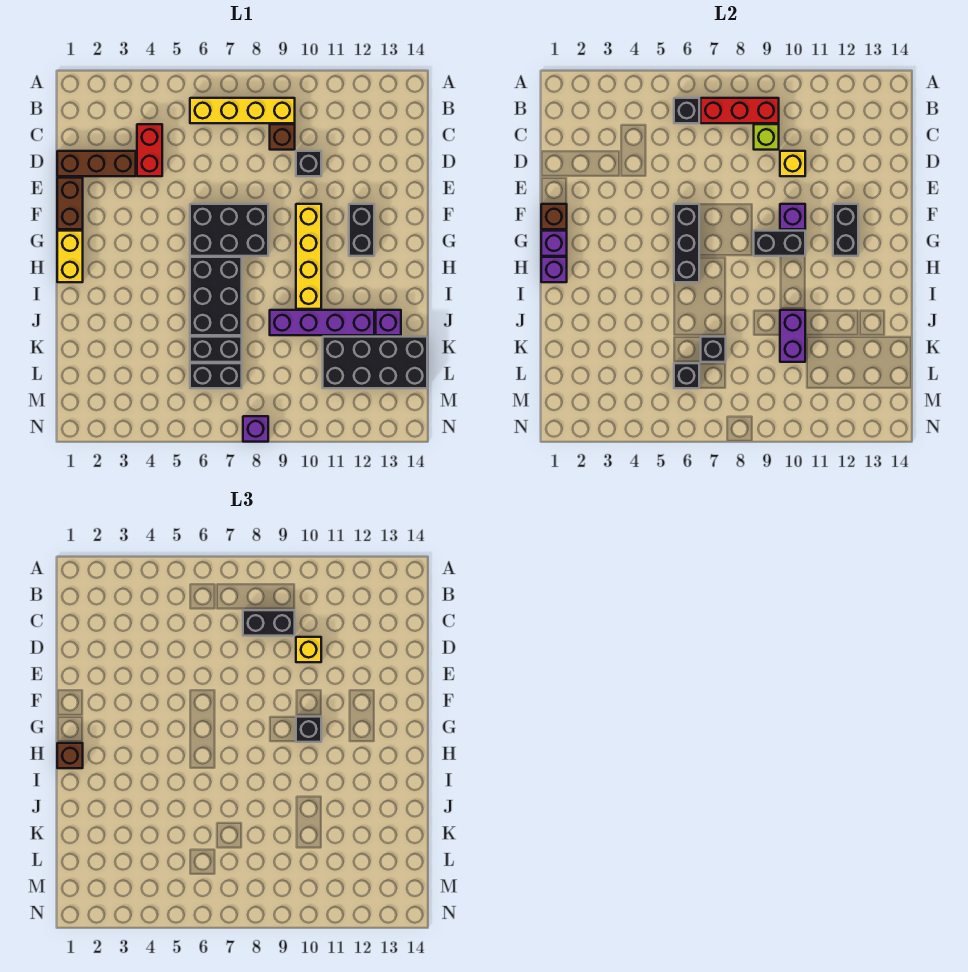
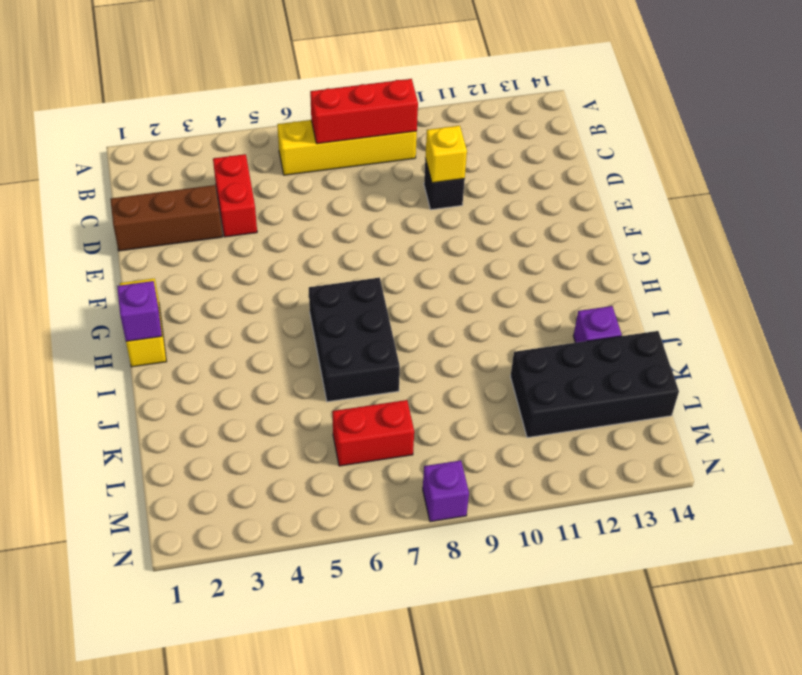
red 1x2 brick [332,400,414,466] -> black 1x2 brick [190,363,242,388]
none -> brown 1x1 brick [270,124,295,150]
none -> brown 1x2 brick [57,178,83,229]
none -> black 2x3 brick [190,204,268,256]
none -> yellow 1x4 brick [296,204,321,309]

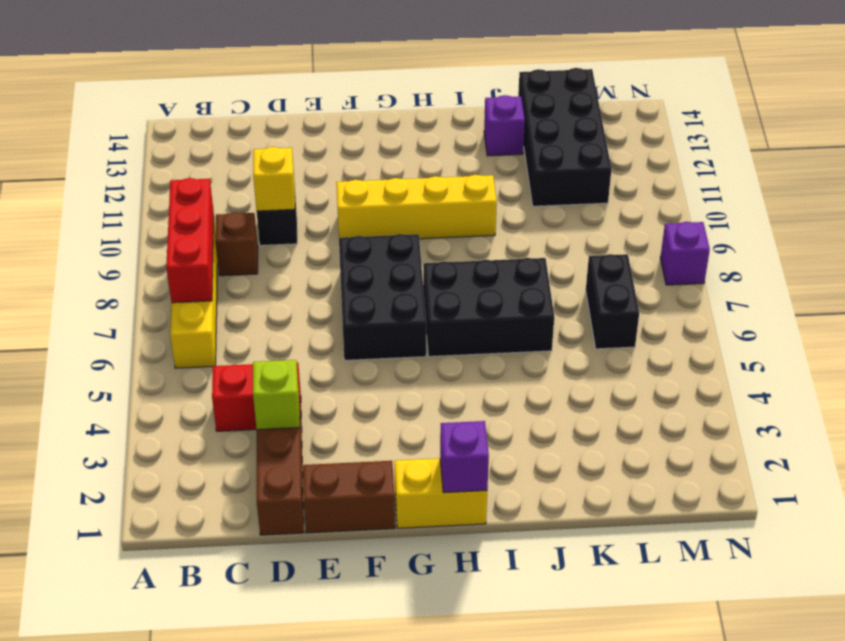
lime 1x1 brick [253,360,300,430] -> lime 1x1 brick moved to [754,124,779,150]
none -> black 1x2 brick [349,204,374,256]
none -> purple 1x4 brick [270,310,374,335]
none -> black 1x2 brick [190,337,242,362]
none -> black 1x1 brick [674,98,699,123]

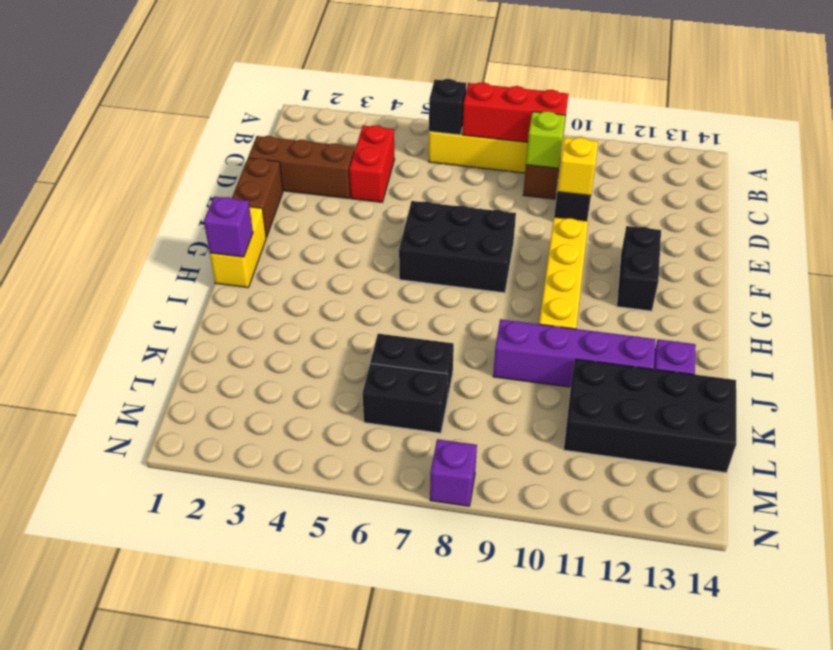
none -> black 2x3 brick [190,257,242,335]
none -> brown 1x1 brick [541,204,567,229]
none -> black 1x3 brick [674,204,699,282]
none -> purple 1x1 brick [780,204,805,229]

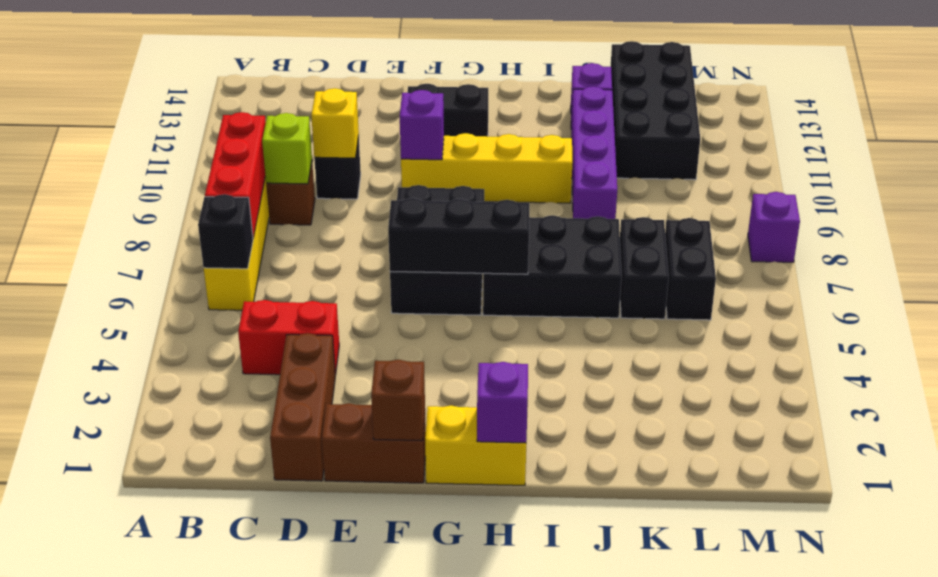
none -> black 1x2 brick [833,204,858,256]
none -> purple 1x1 brick [541,231,567,256]
none -> black 1x2 brick [754,231,805,256]
none -> purple 1x2 brick [780,310,805,362]

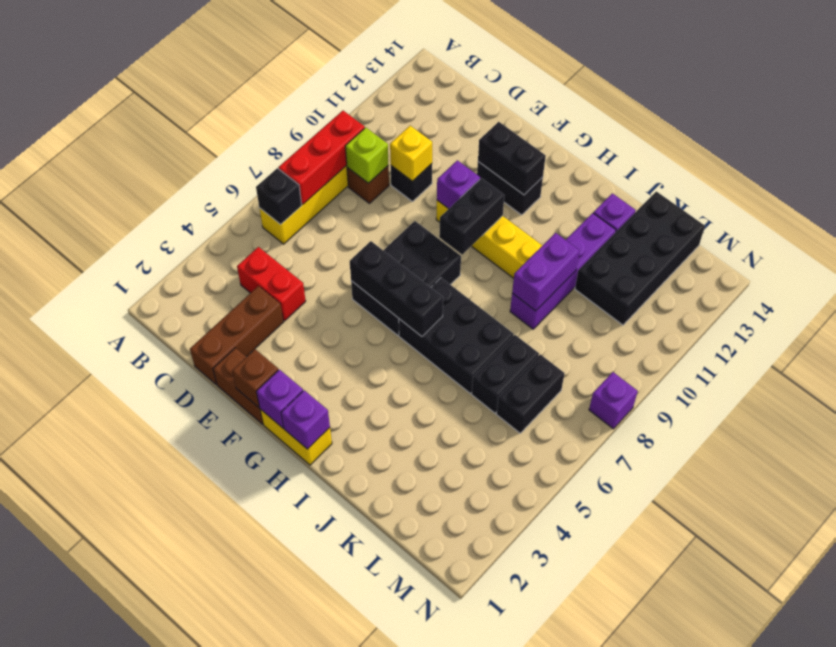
purple 1x2 brick [512,233,580,311] -> purple 1x2 brick turned to [780,310,805,362]
none -> black 1x1 brick [701,337,726,362]
none -> black 1x1 brick [674,363,699,388]
none -> black 1x2 brick [243,610,295,636]
none -> yellow 1x1 brick [296,637,321,662]

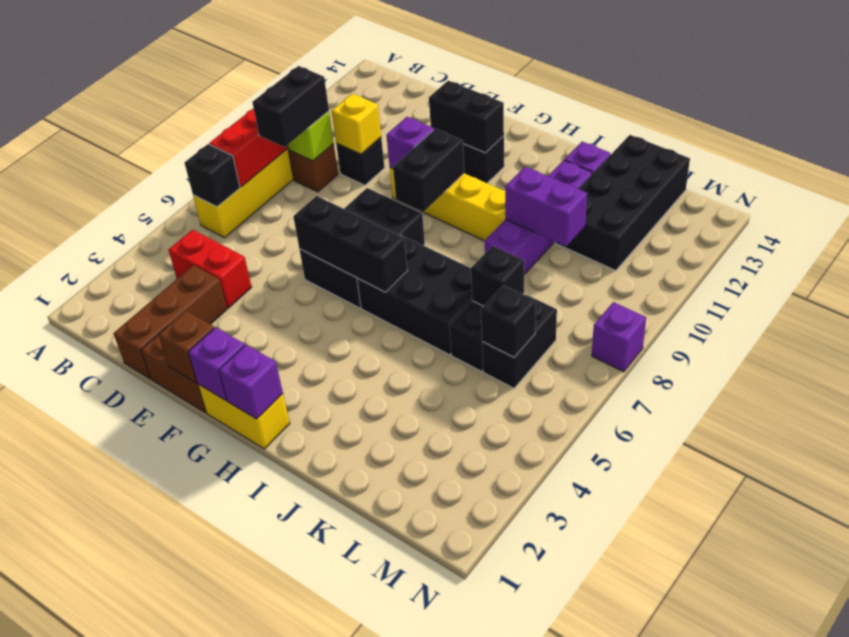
none -> yellow 1x1 brick [296,637,321,662]
none -> black 1x1 brick [296,717,321,742]
none -> brown 1x1 brick [57,743,83,768]

